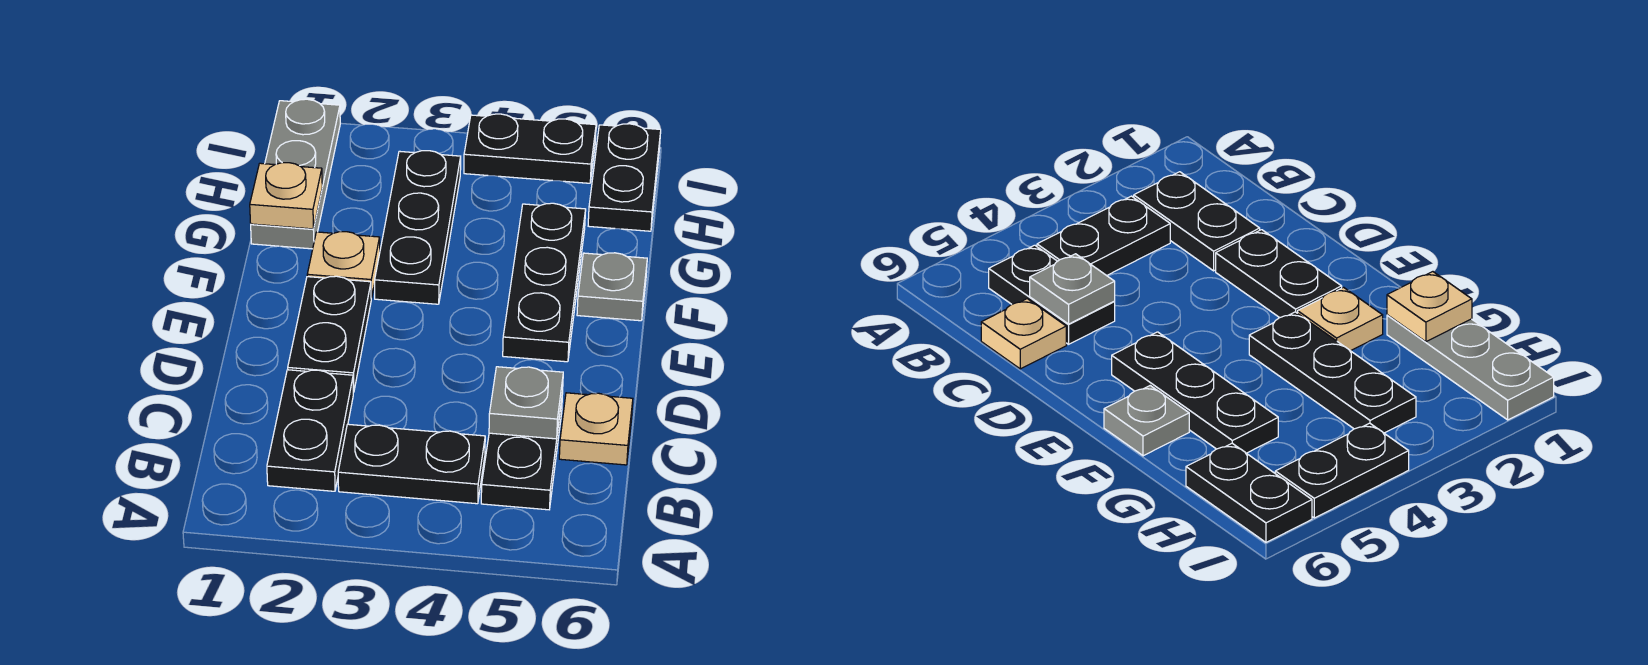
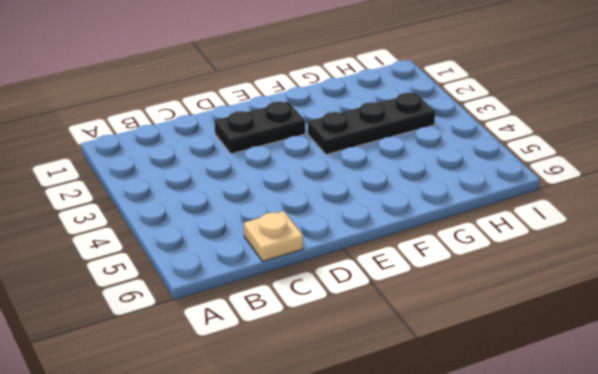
none -> black 1x2 plate [267,370,353,491]
none -> black 1x2 plate [338,424,485,504]
none -> black 1x2 plate [481,393,563,510]

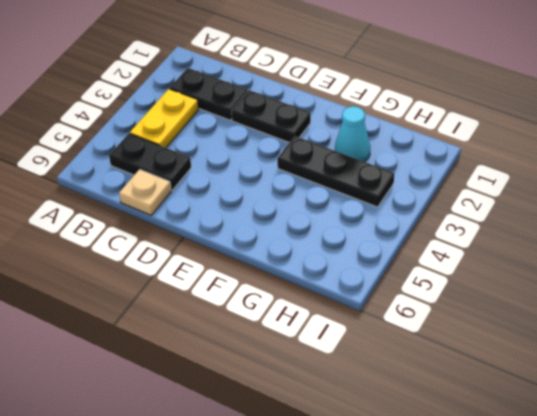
yellow 1x2 plate [130,89,199,148] -> black 1x2 plate [338,424,485,504]
cyan 1x1 cone [335,106,370,162] -> none
none -> black 1x3 plate [503,203,586,362]
none -> tan 1x1 plate [307,232,380,299]
none -> grey 1x1 plate [577,253,647,321]

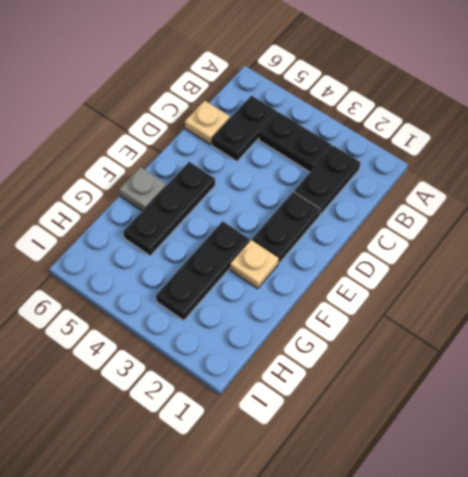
none -> grey 1x3 plate [251,99,340,249]
none -> black 1x2 plate [588,124,661,231]
none -> black 1x2 plate [464,114,596,183]

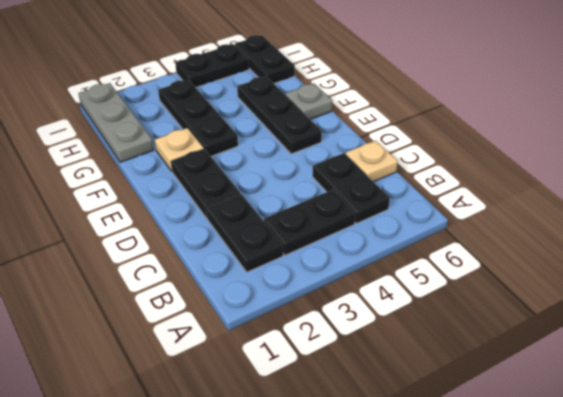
none -> grey 1x1 plate [489,367,563,439]
none -> tan 1x1 plate [250,163,322,229]

